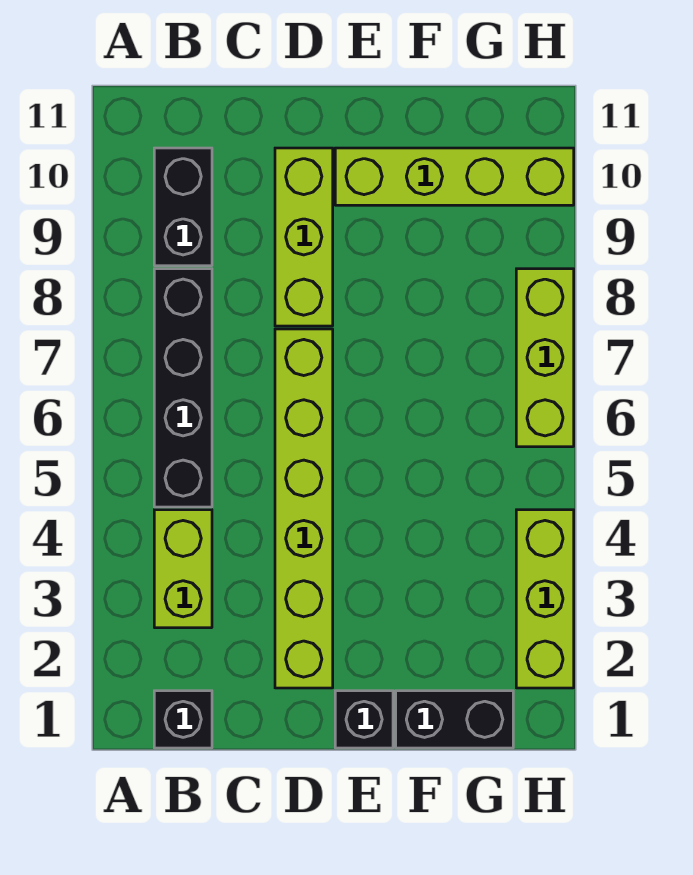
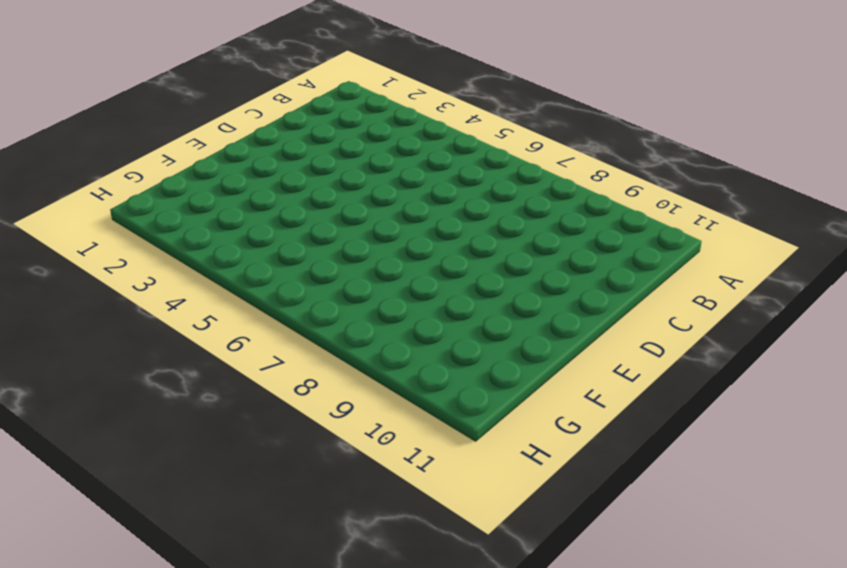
none -> black 1x1 brick [154,691,212,748]
none -> lime 1x2 brick [154,510,212,628]

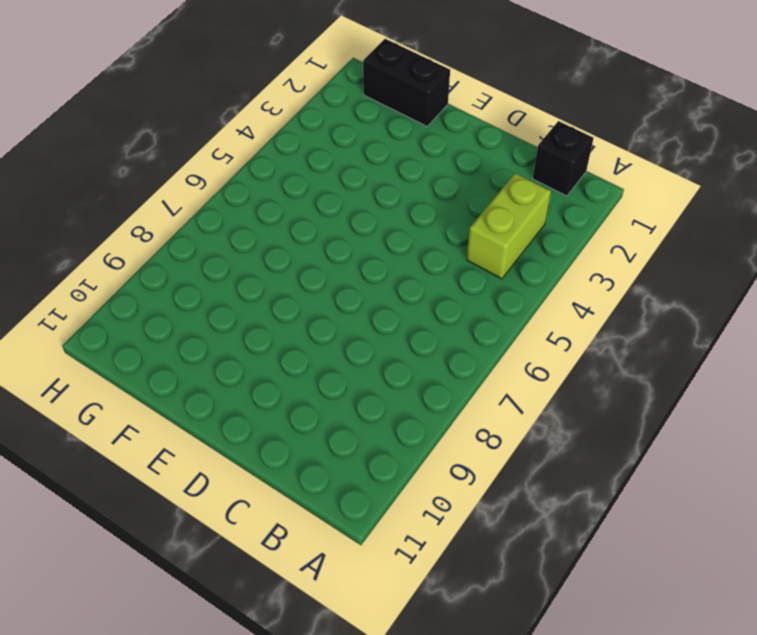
none -> black 1x4 brick [154,269,212,507]
none -> black 1x2 brick [154,148,212,266]

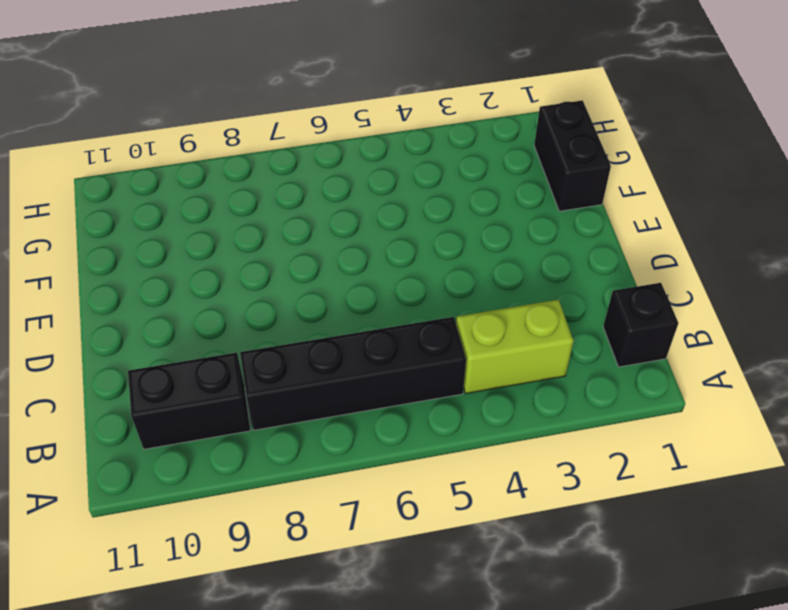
none -> lime 1x6 brick [275,329,333,688]
none -> lime 1x3 brick [275,148,333,326]

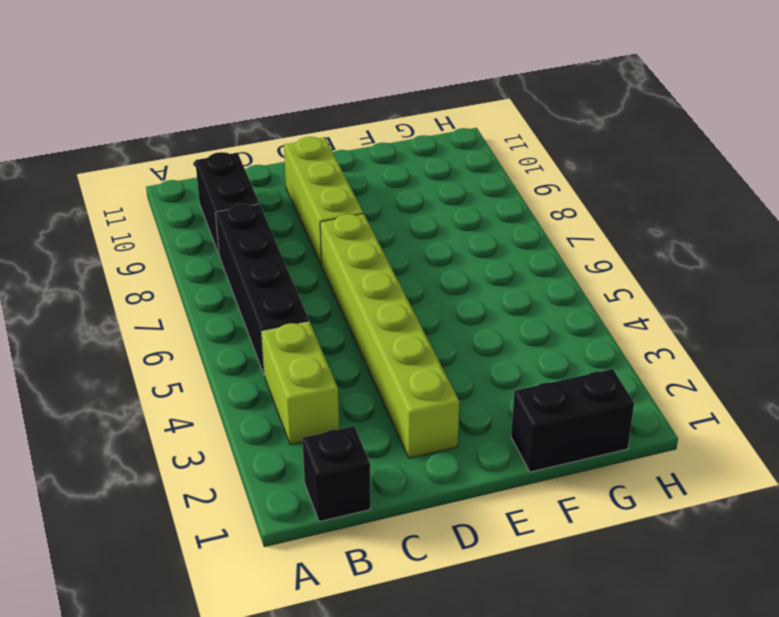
none -> black 1x1 brick [335,691,393,748]
none -> lime 1x4 brick [335,148,574,205]

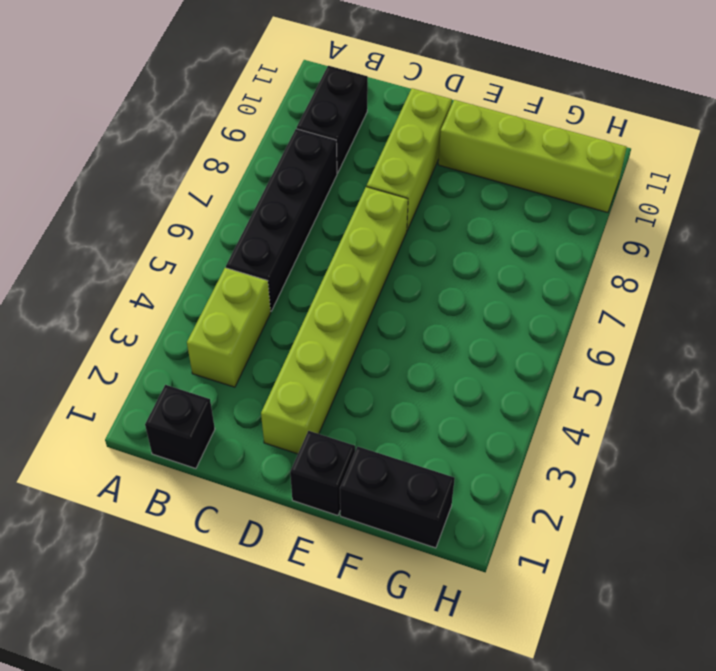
none -> lime 1x3 brick [516,510,574,688]
none -> lime 1x3 brick [516,269,574,447]

